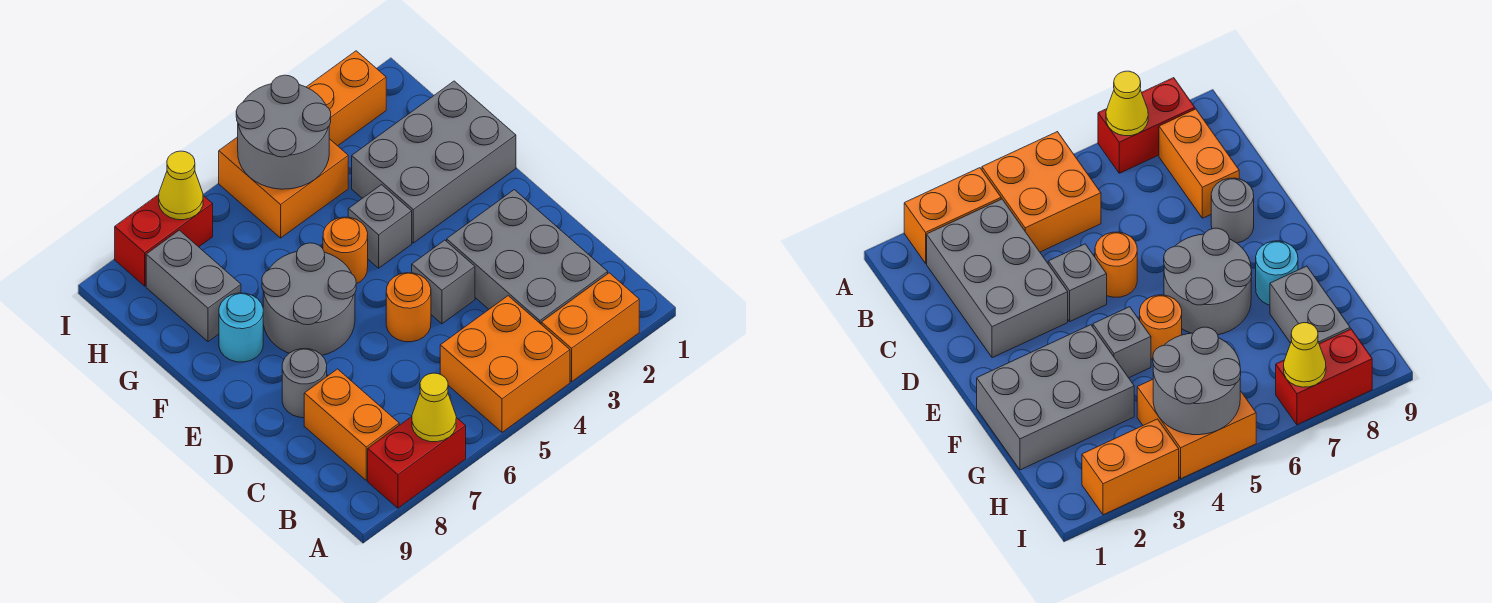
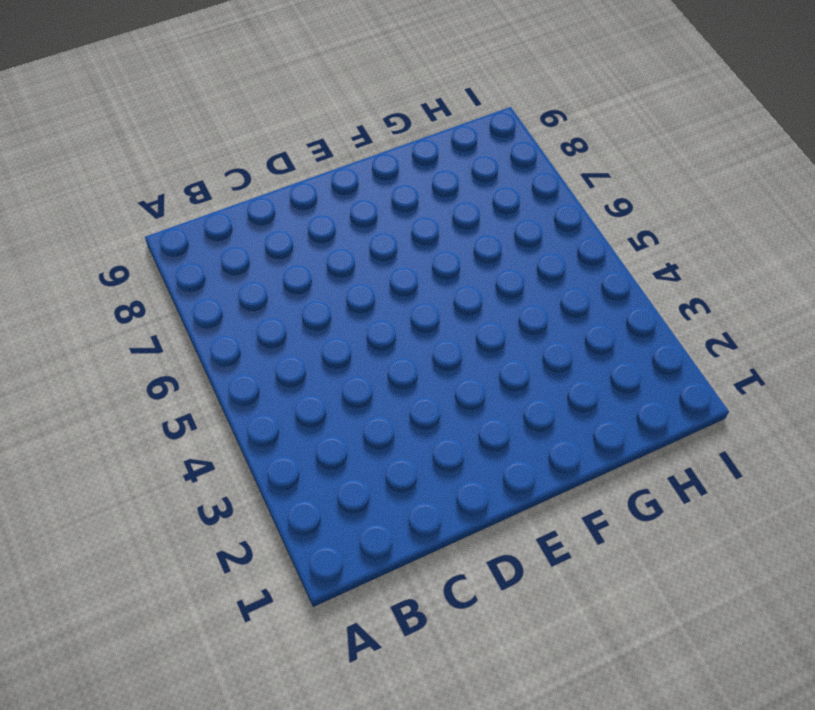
none -> orange 1x2 brick [541,273,639,382]
none -> orange 2x2 brick [440,296,570,432]
none -> red 1x2 brick [368,417,466,508]

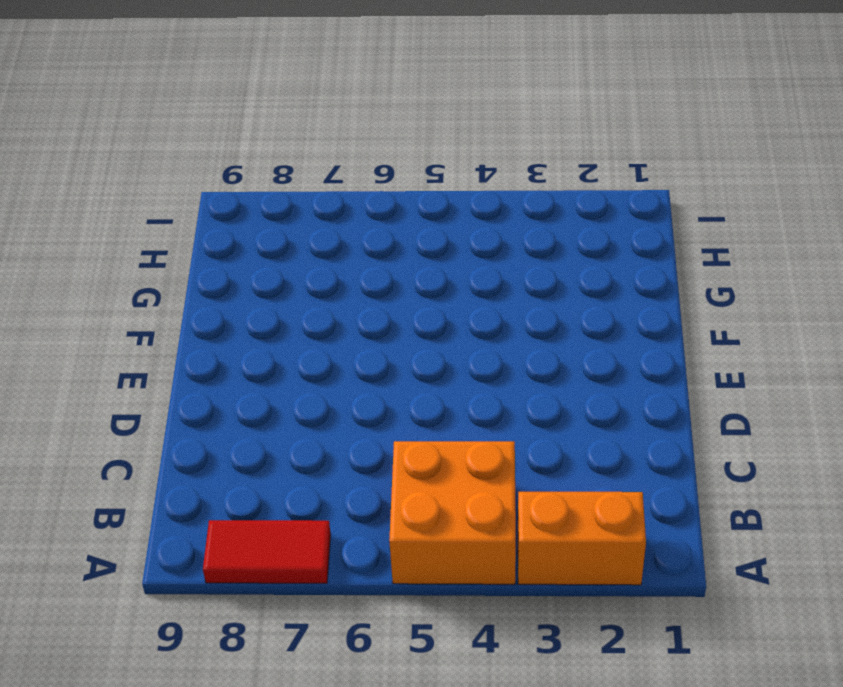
red 1x2 tile [203,520,331,583] -> red 1x2 brick [368,417,466,508]
none -> grey 2x3 brick [447,190,608,324]
none -> orange 1x2 brick [304,369,399,480]
none -> grey 1x1 brick [412,240,475,324]

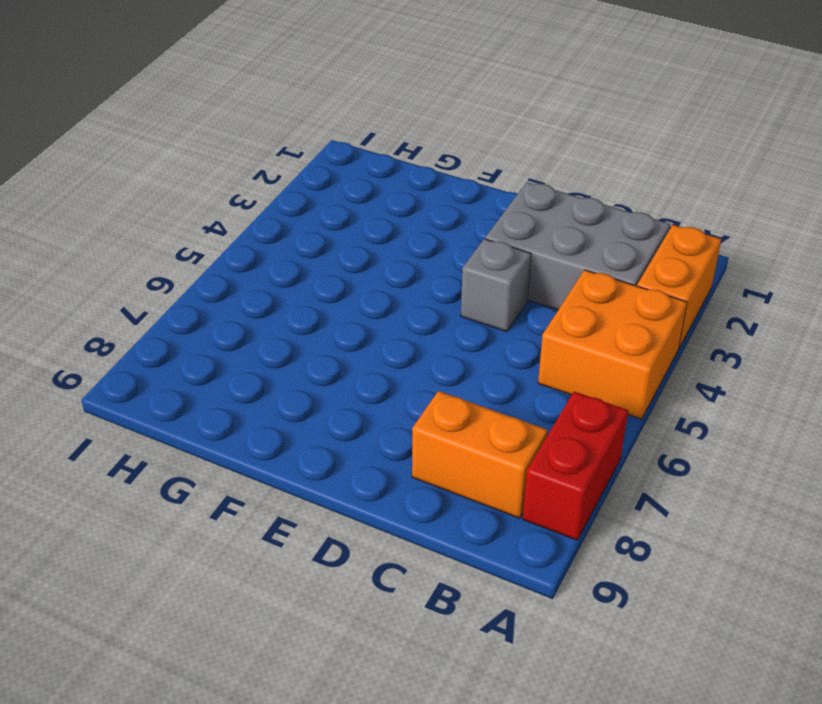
none -> orange 1x1 round brick [386,273,431,342]
none -> grey 1x1 round brick [282,349,327,418]
none -> grey 2x2 round brick [262,243,356,355]

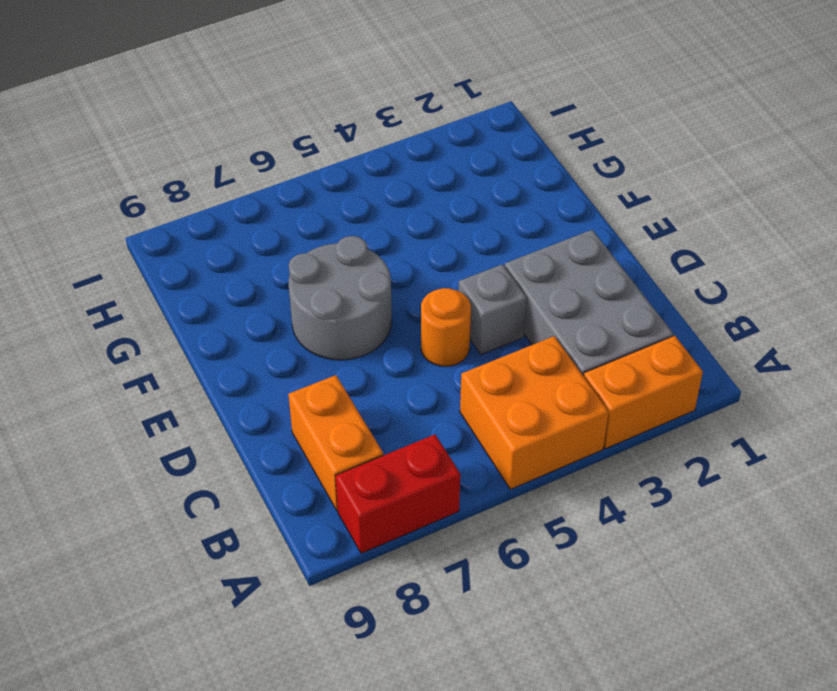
none -> grey 1x1 round brick [282,349,327,418]
none -> grey 2x3 brick [352,81,516,243]
none -> grey 1x1 brick [348,185,412,268]

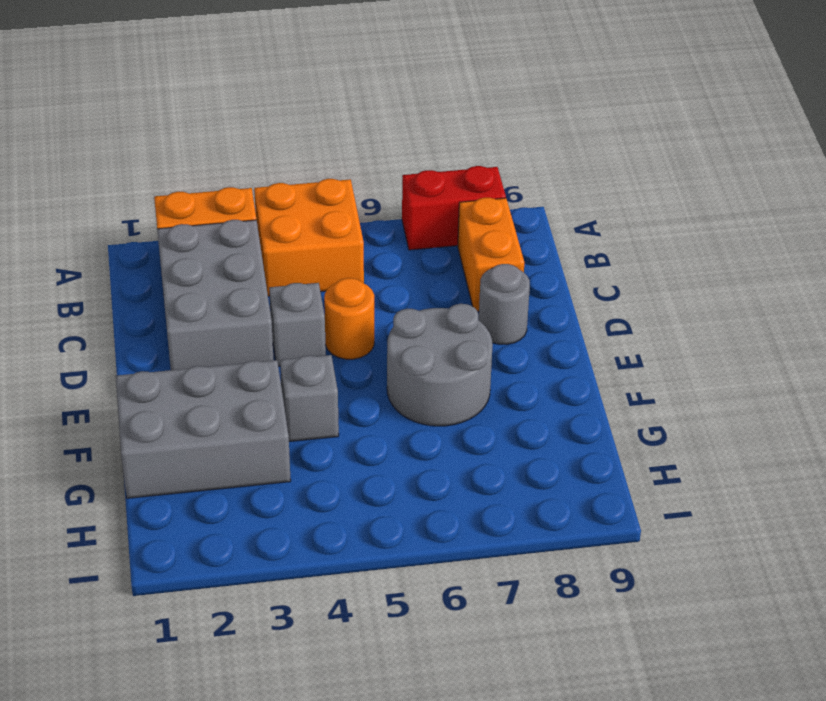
none -> orange 1x1 round brick [323,217,368,284]
none -> cyan 1x1 round brick [219,293,263,362]
none -> grey 1x2 brick [146,230,241,342]

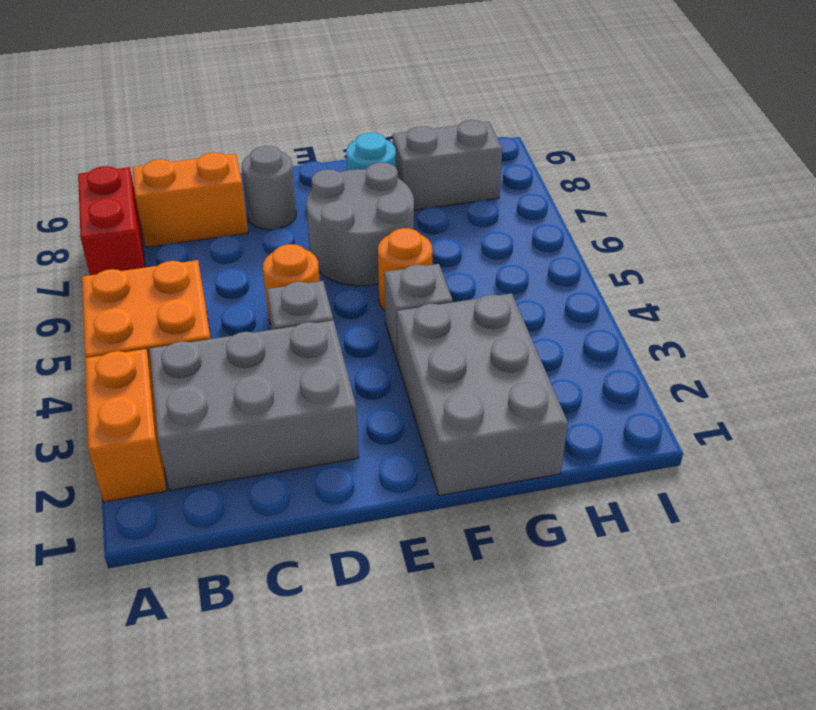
none -> orange 2x2 brick [219,137,348,238]
none -> orange 1x2 brick [307,51,386,146]
none -> red 1x2 brick [115,194,213,286]

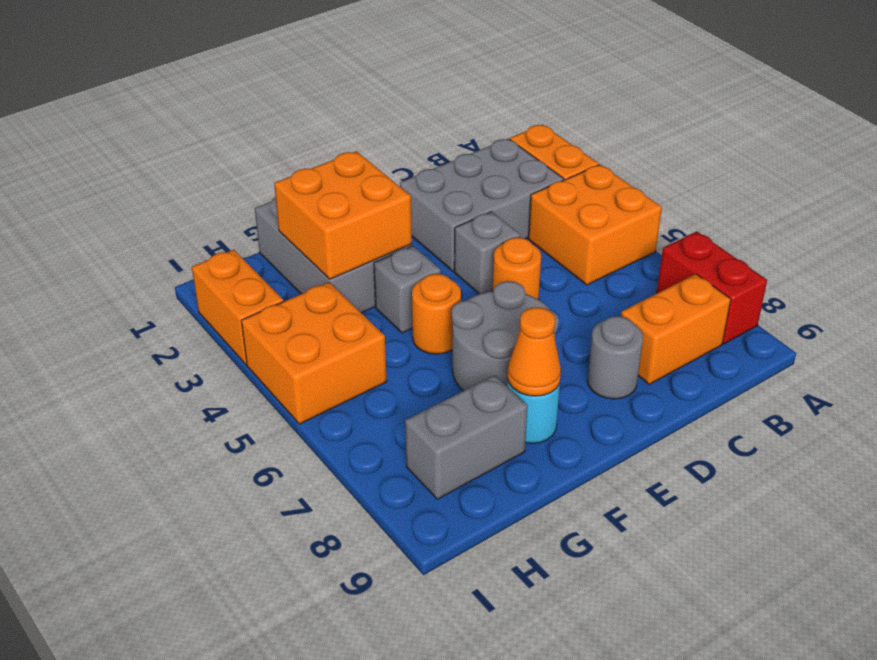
orange 2x2 brick [274,151,412,279] -> none
orange 1x1 cone [507,307,561,396] -> none
none -> red 1x2 brick [115,194,213,286]
none -> yellow 1x1 cone [412,373,456,442]
none -> grey 2x2 round brick [236,75,331,189]

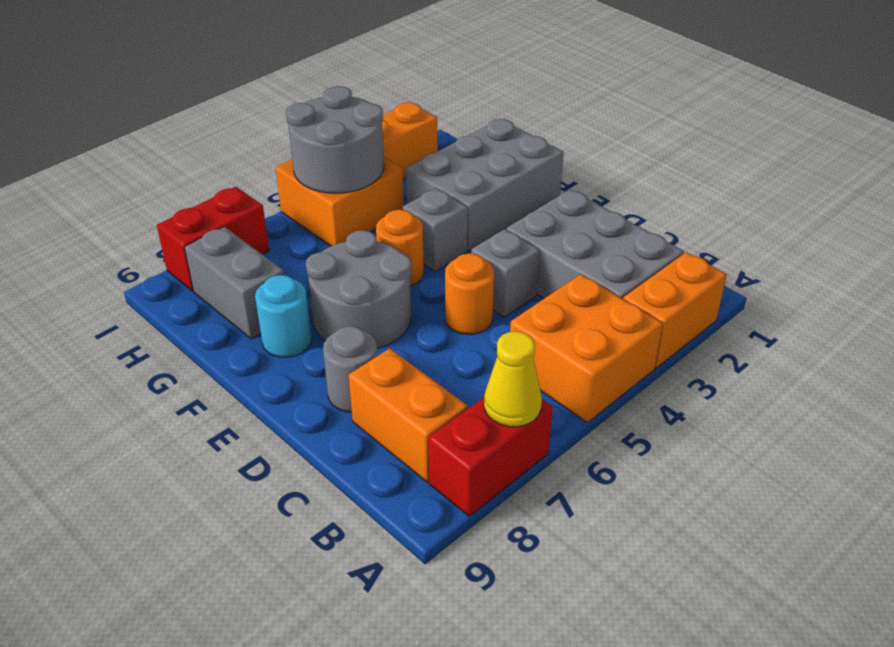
none -> yellow 1x1 cone [159,151,203,220]

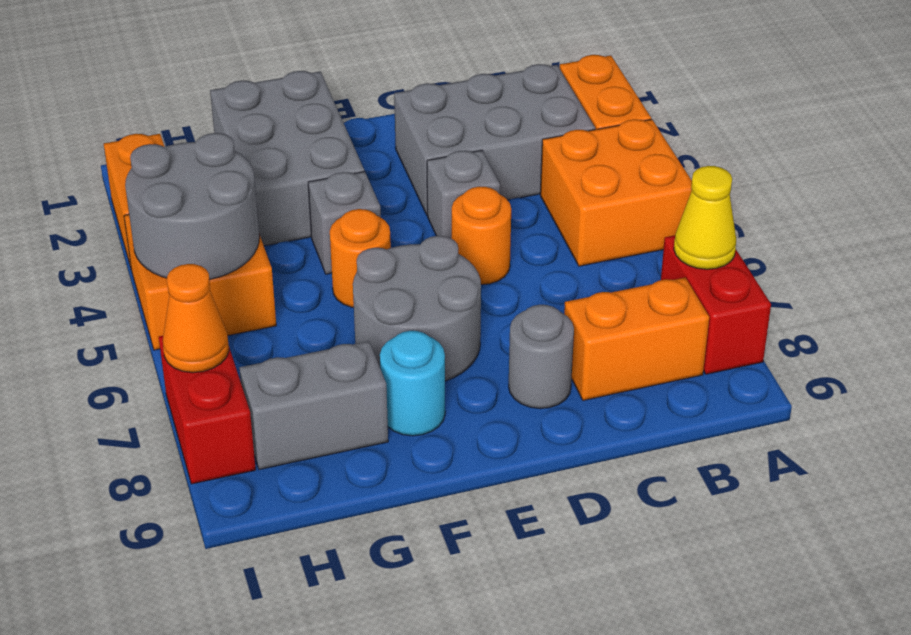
orange 1x1 cone [163,264,229,373] -> yellow 1x1 cone [159,151,203,220]

